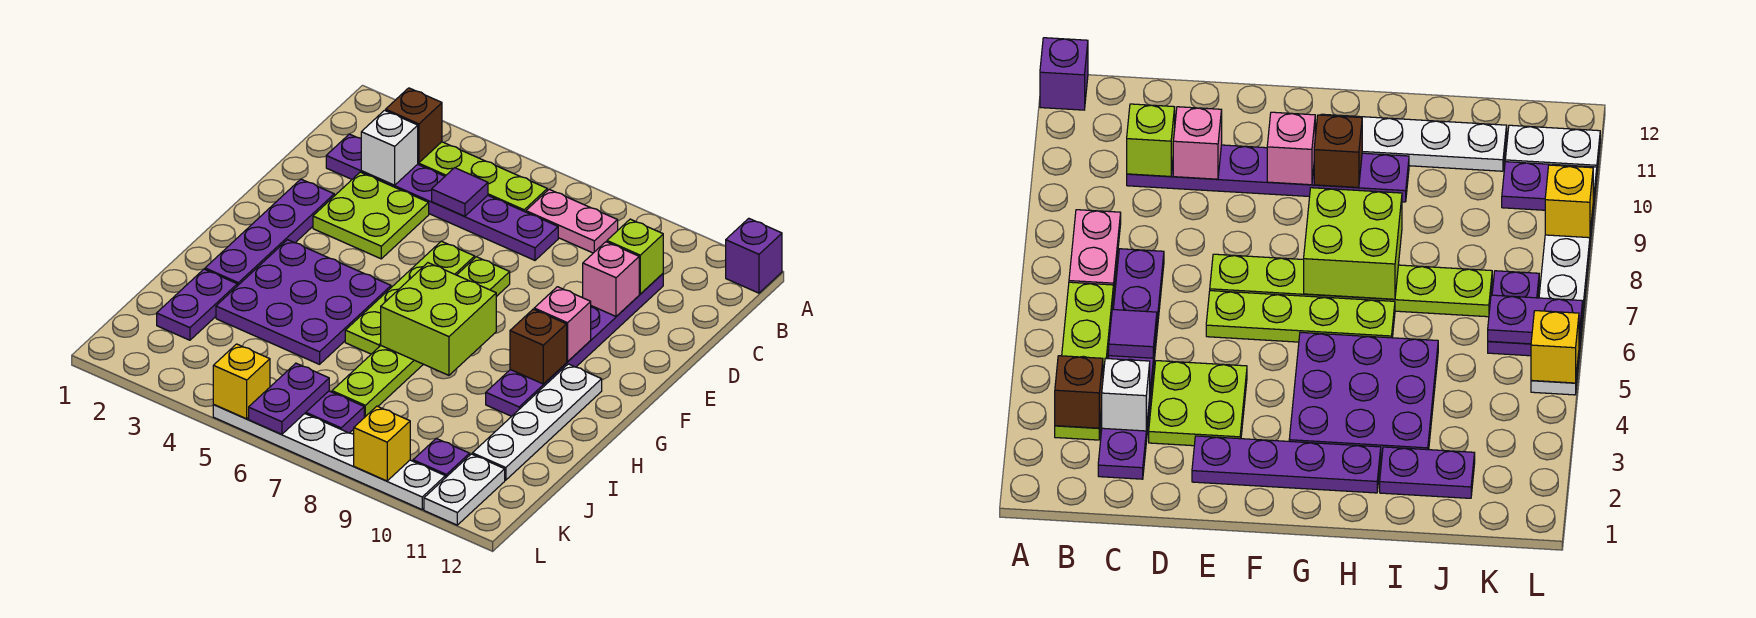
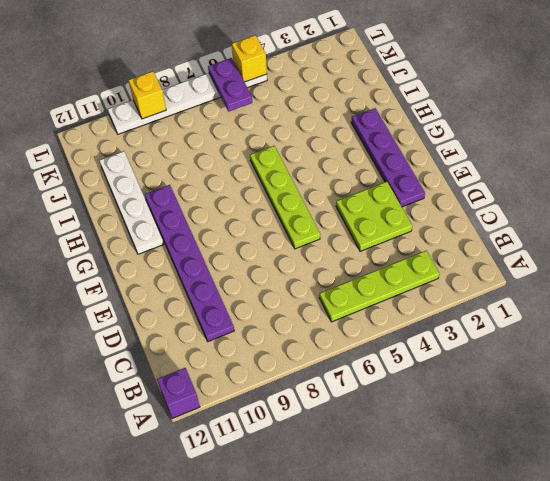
none -> pink 1x2 plate [526,189,618,253]
none -> purple 1x6 plate [326,134,558,260]
none -> lime 1x6 plate [332,257,510,418]

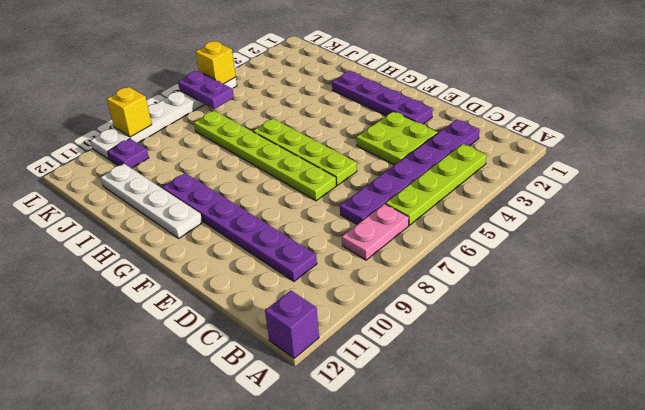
none -> purple 3x3 plate [216,240,391,364]
none -> purple 1x2 plate [157,269,237,340]
none -> purple 1x2 plate [305,391,364,433]

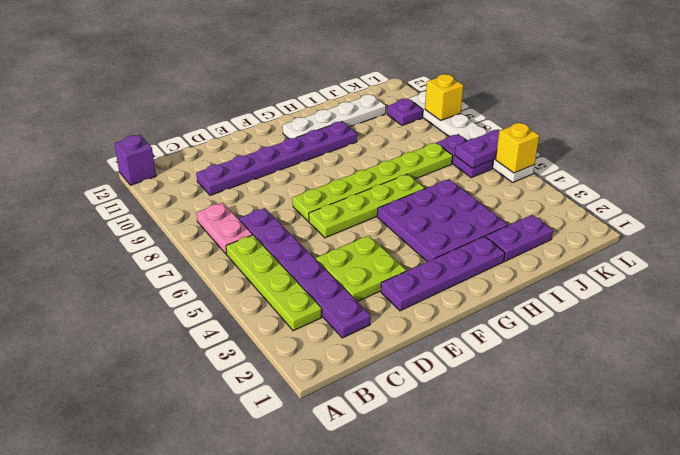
none -> white 1x2 plate [424,454,505,525]
none -> brown 1x1 brick [386,88,442,163]
none -> white 1x1 brick [361,110,418,185]

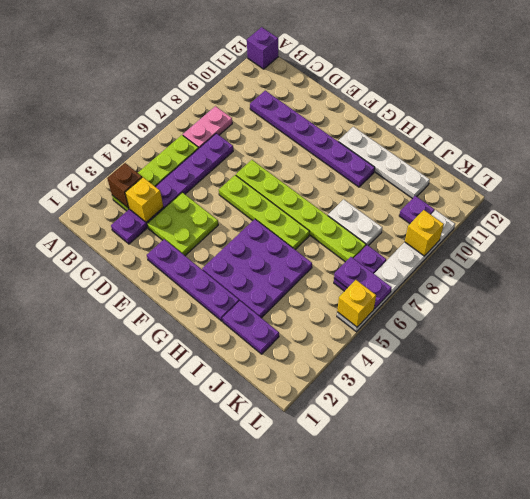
yellow 1x1 brick [125,177,163,222] -> white 1x1 brick [361,110,418,185]
white 1x2 plate [328,199,382,246] -> white 1x2 plate moved to [424,454,505,525]
none -> purple 1x1 tile [432,168,488,216]
none -> lime 1x1 brick [607,219,663,294]
none -> pink 1x1 brick [583,242,639,316]

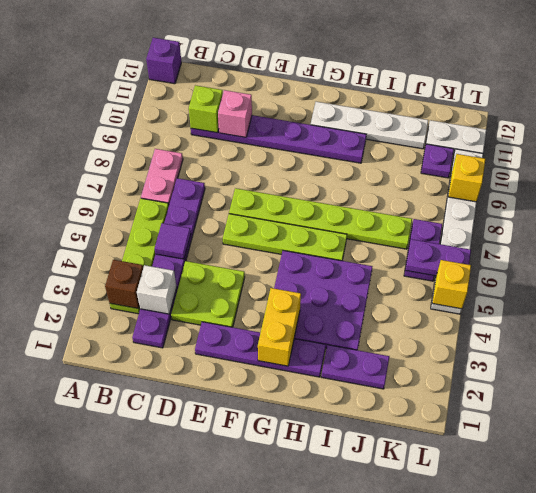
yellow 1x2 brick [258,288,301,366] -> none
none -> pink 1x1 brick [534,287,591,361]
none -> lime 2x2 brick [381,263,496,375]
none -> brown 1x1 brick [510,309,567,384]

